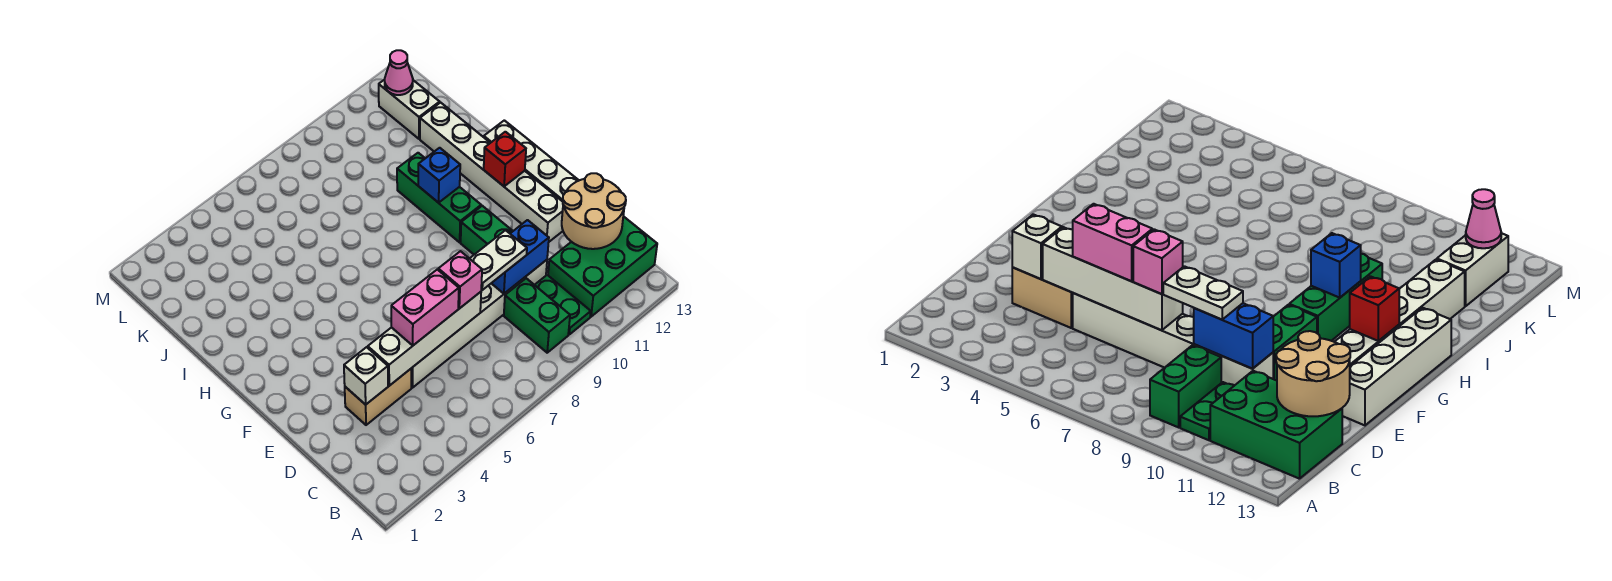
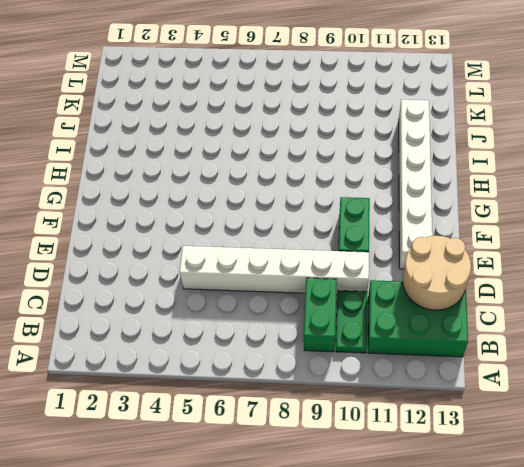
none -> tan 1x2 brick [345,369,411,425]
none -> white 1x4 brick [484,120,579,201]
none -> green 1x3 brick [397,153,481,242]

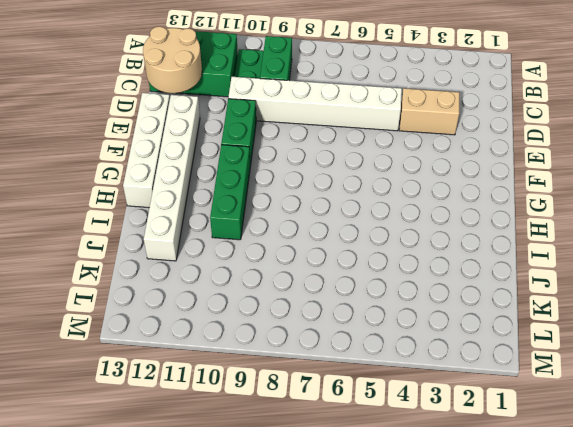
none -> white 1x2 brick [379,80,440,139]
none -> white 1x1 brick [344,347,388,405]
none -> white 1x4 brick [368,292,481,386]

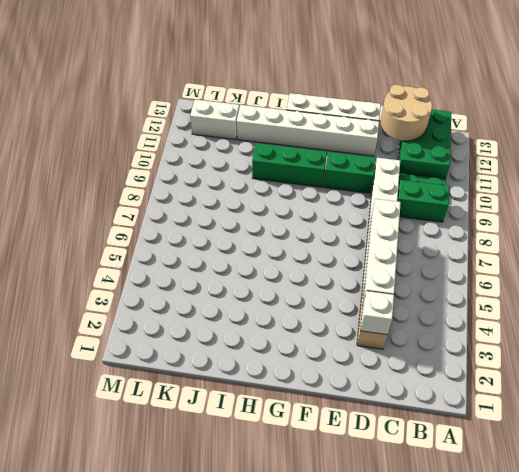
none -> blue 1x2 brick [491,220,549,294]
none -> red 1x1 brick [484,132,526,186]
none -> blue 1x1 brick [418,148,460,203]

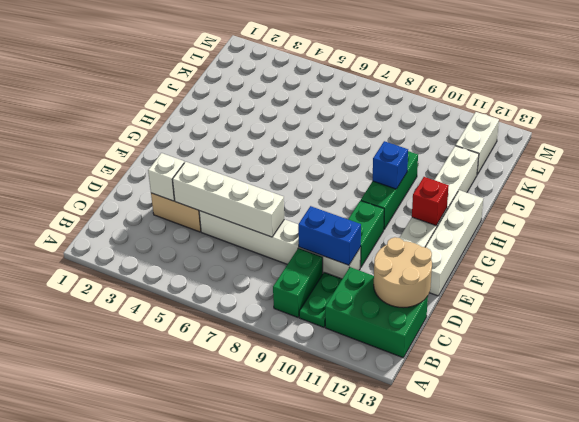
none -> pink 1x1 cone [385,50,413,95]
none -> pink 1x2 brick [391,270,459,345]
none -> pink 1x1 brick [438,251,482,309]

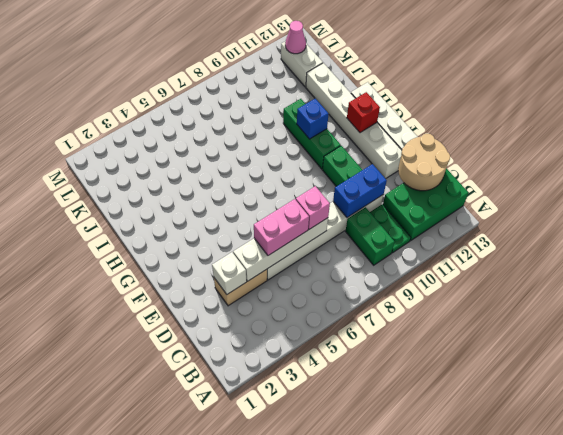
none -> white 1x2 plate [470,230,527,290]

